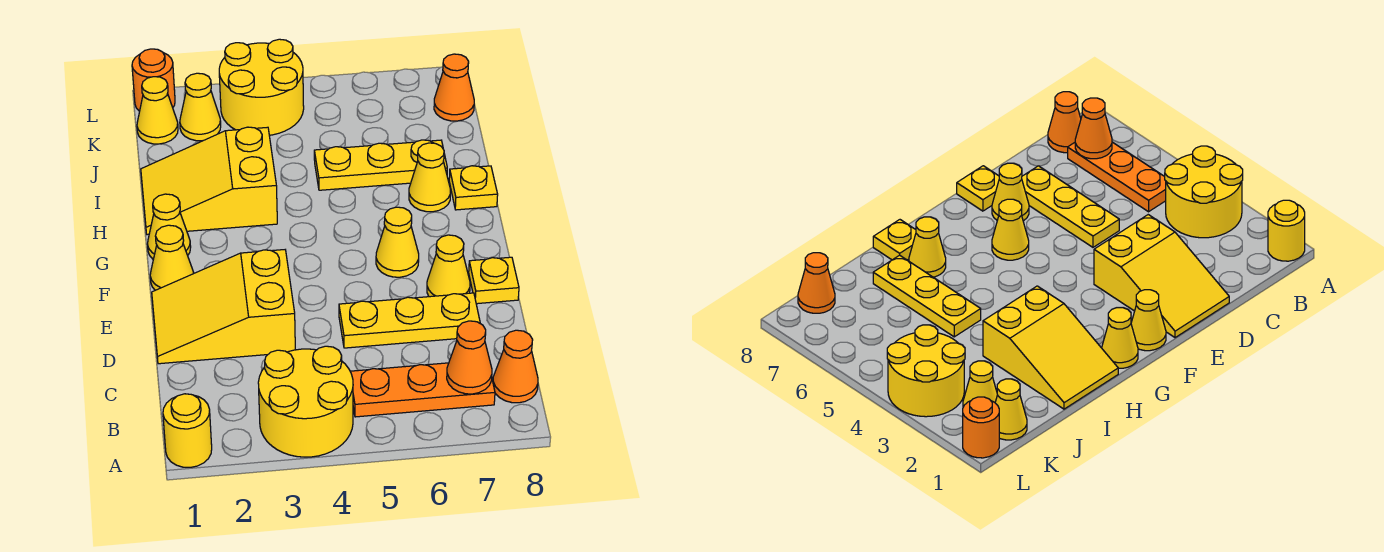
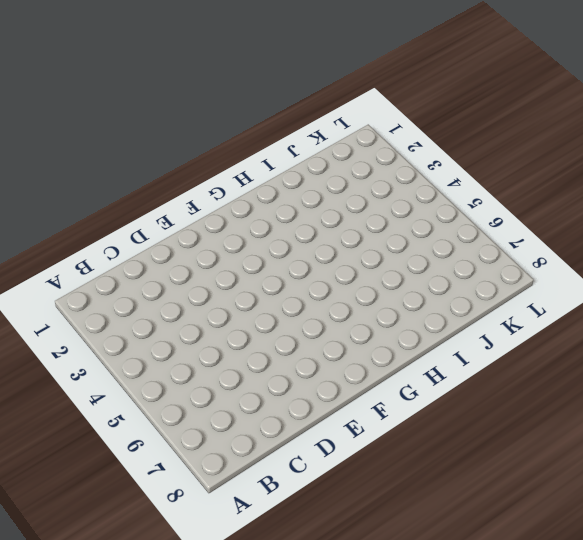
none -> yellow 1x1 round brick [163,394,212,467]
none -> yellow 2x2 round brick [258,346,353,457]
none -> orange 1x3 plate [350,363,495,417]

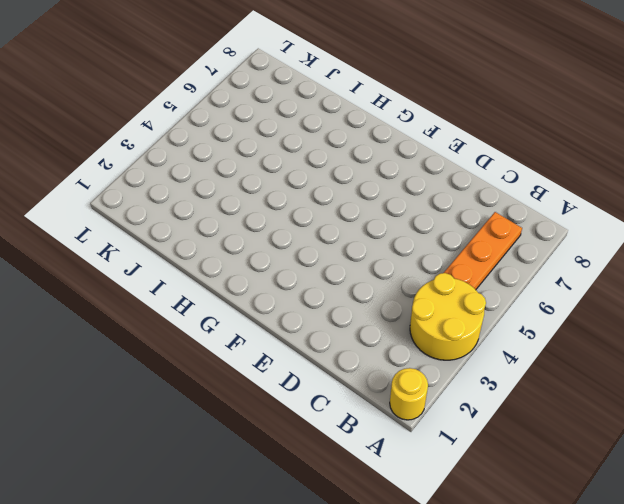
none -> orange 1x1 cone [493,330,538,403]
none -> yellow 2x3 slope [152,250,295,364]
none -> yellow 1x3 plate [339,293,480,348]

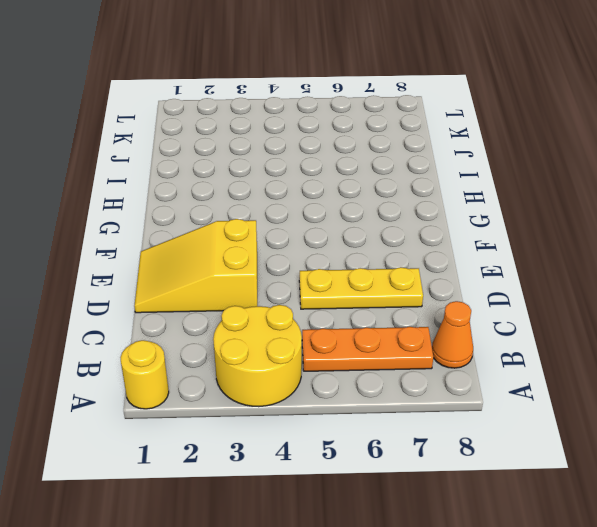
none -> yellow 1x1 cone [427,235,470,297]
none -> yellow 1x1 plate [469,257,519,304]
none -> yellow 1x1 cone [150,225,194,290]

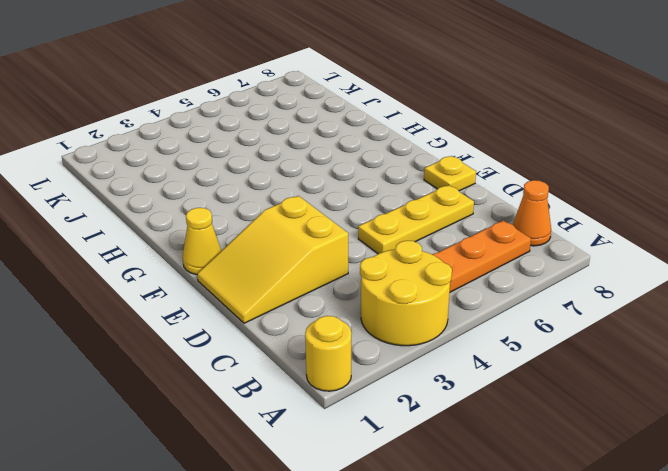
none -> yellow 1x1 cone [427,235,470,297]
none -> yellow 1x1 cone [376,207,419,277]
none -> yellow 1x1 cone [147,194,191,259]

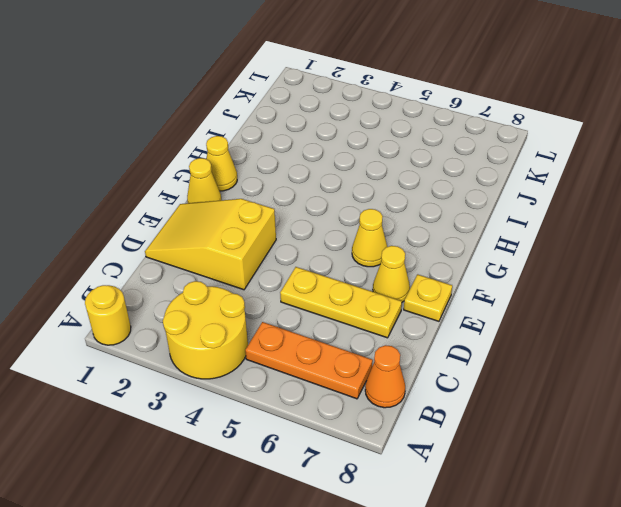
none -> yellow 2x3 slope [141,127,277,235]
none -> yellow 1x1 cone [409,143,450,212]
none -> yellow 1x1 plate [449,166,498,210]

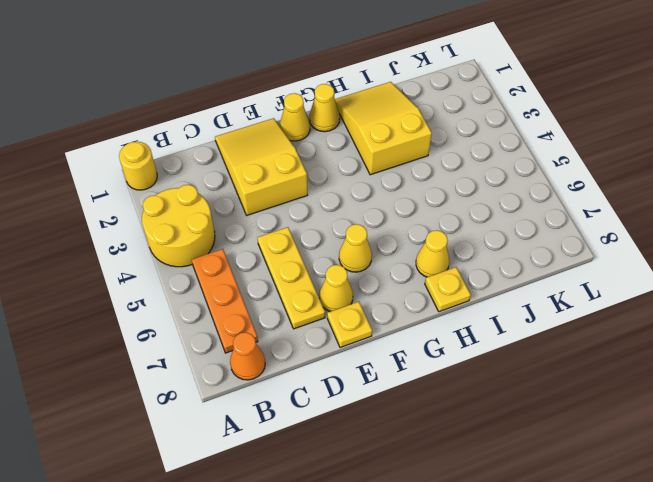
none -> yellow 1x3 plate [314,140,447,190]
none -> yellow 1x1 cone [137,77,178,144]
none -> yellow 1x1 cone [180,73,221,141]

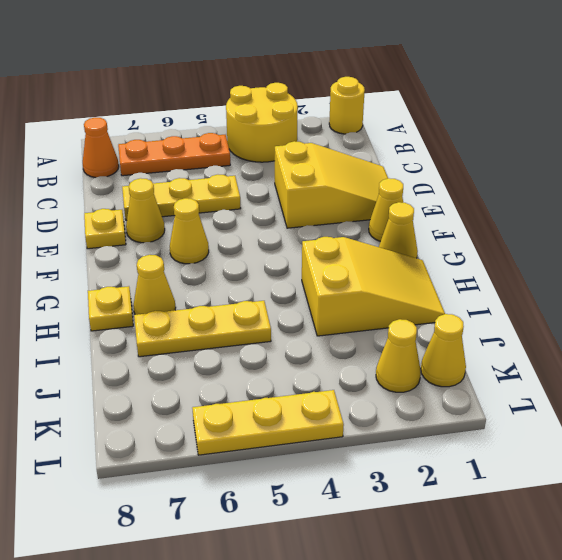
yellow 1x3 plate [192,390,344,455] -> yellow 2x2 round brick [219,39,304,135]
none -> orange 1x1 cone [434,54,474,121]
none -> orange 1x1 round brick [132,49,175,111]
none -> orange 1x1 cone [447,321,492,394]

